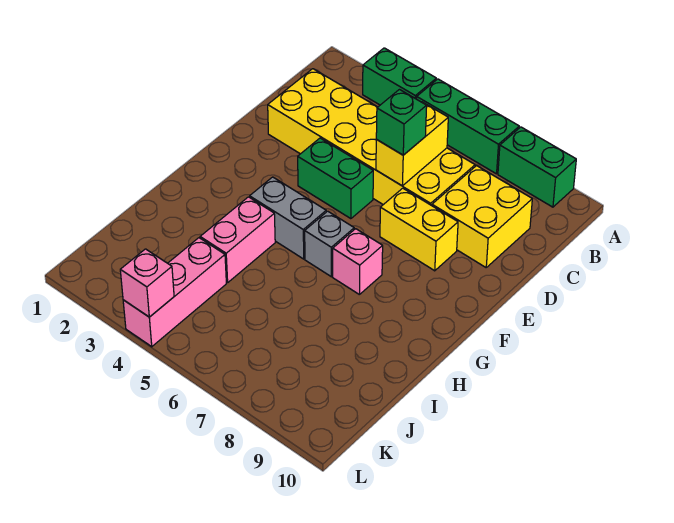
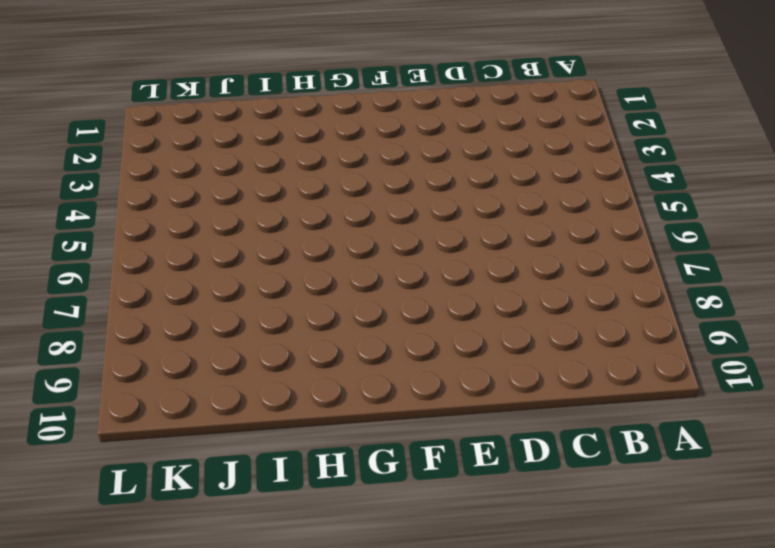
none -> green 1x2 brick [363,48,436,105]
none -> green 1x3 brick [417,79,519,174]
none -> green 1x2 brick [498,127,576,207]

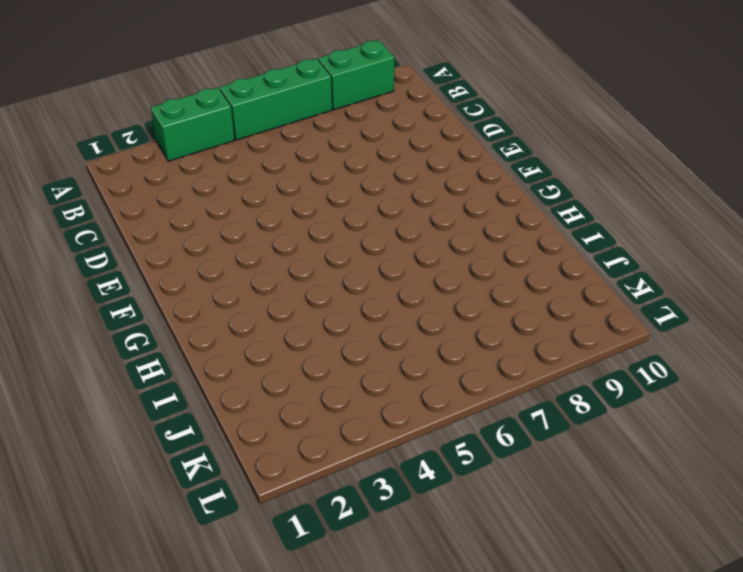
none -> yellow 2x6 brick [268,69,475,206]
none -> yellow 2x2 brick [432,166,532,267]
none -> green 1x2 brick [298,138,373,219]

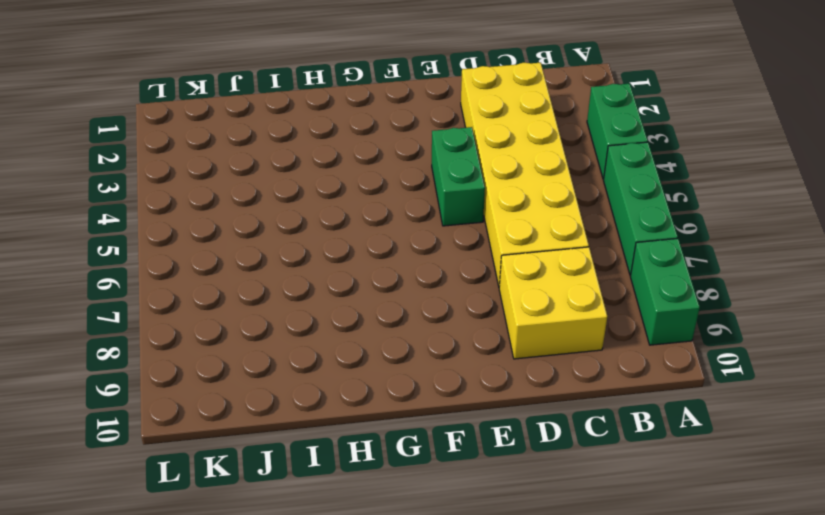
none -> yellow 1x2 brick [380,188,458,271]
none -> grey 1x2 brick [250,177,326,259]
none -> grey 1x1 brick [305,211,354,277]

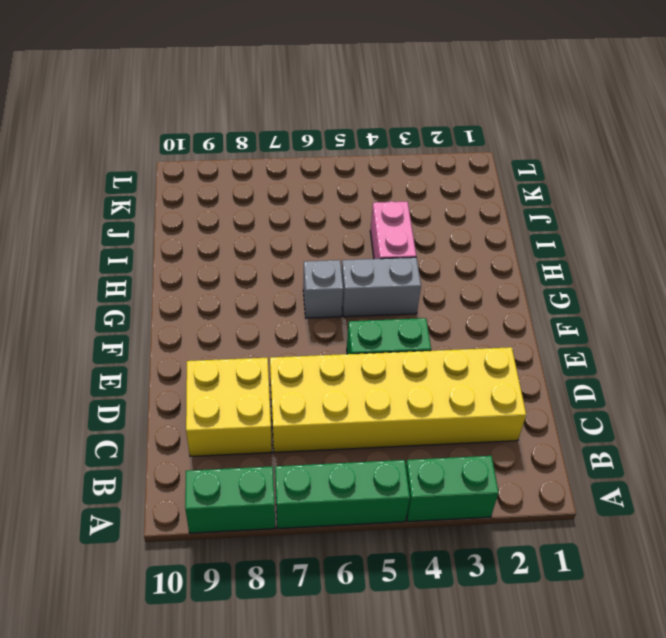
none -> yellow 1x2 brick [380,188,458,271]
none -> pink 1x1 brick [333,229,383,295]
none -> pink 1x3 brick [123,238,226,347]

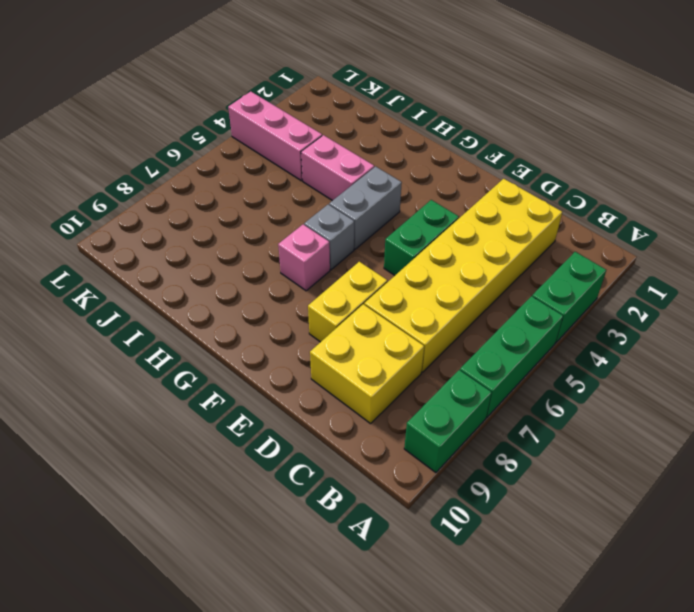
none -> yellow 1x2 brick [376,102,448,186]
none -> pink 1x1 brick [120,249,174,317]
none -> green 1x1 brick [376,90,427,155]

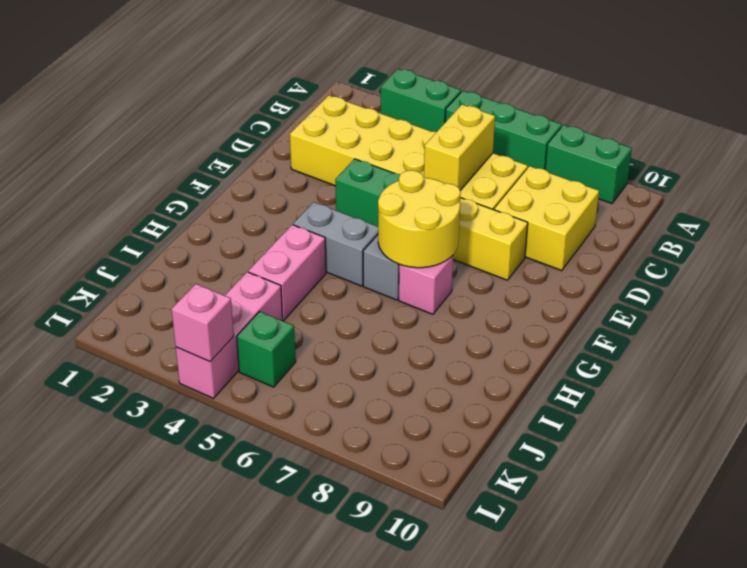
yellow 2x2 round brick [378,170,461,268] -> none
green 1x1 brick [237,311,296,387] -> green 1x1 brick moved to [376,90,427,155]

